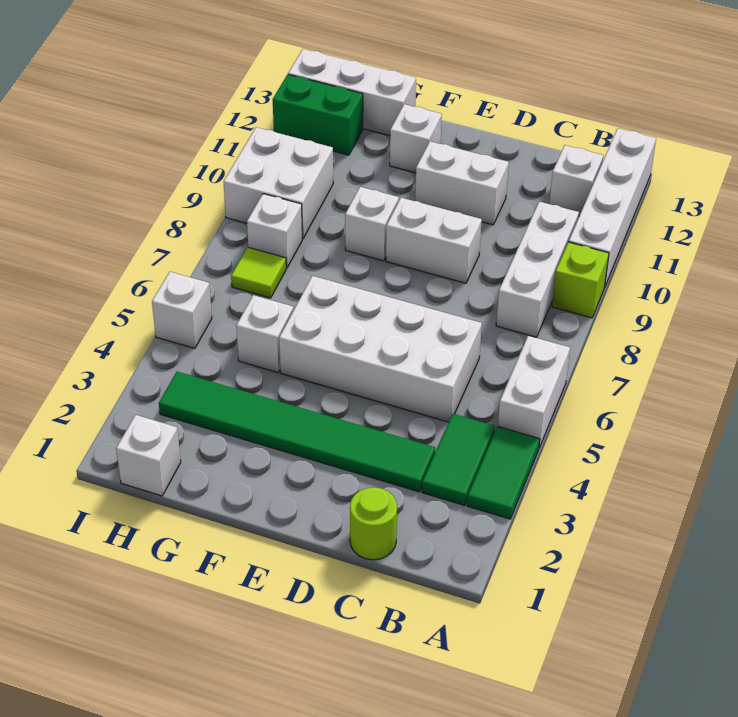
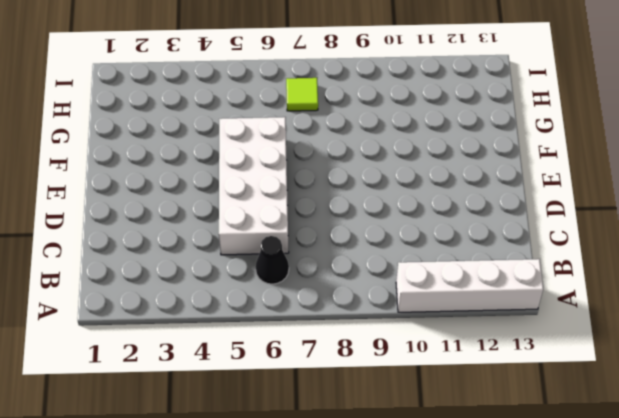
black 1x1 cone [255,236,289,284] -> none
none -> green 1x2 tile [467,426,540,519]
none -> white 1x2 brick [498,336,570,448]
none -> lime 1x1 brick [552,242,609,318]

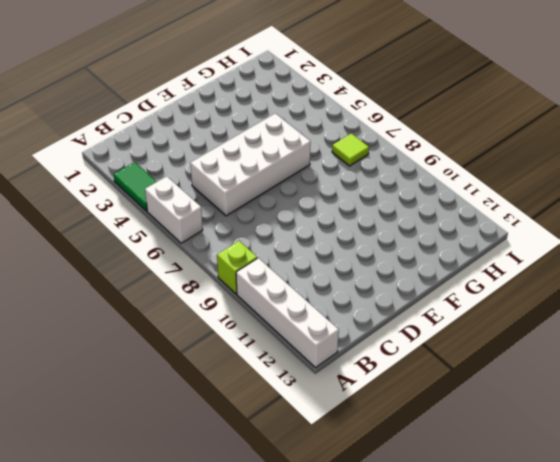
none -> green 1x2 tile [422,414,495,505]
none -> white 1x3 brick [496,202,579,337]
none -> white 1x1 brick [549,145,603,216]

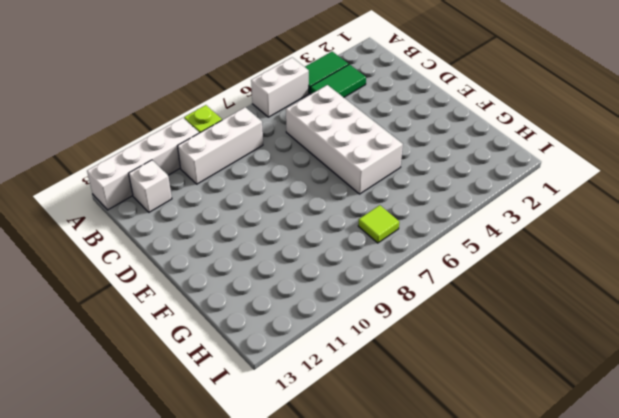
none -> lime 1x1 round brick [350,487,397,560]
none -> green 1x6 tile [159,372,435,492]
none -> white 1x2 brick [386,198,482,283]

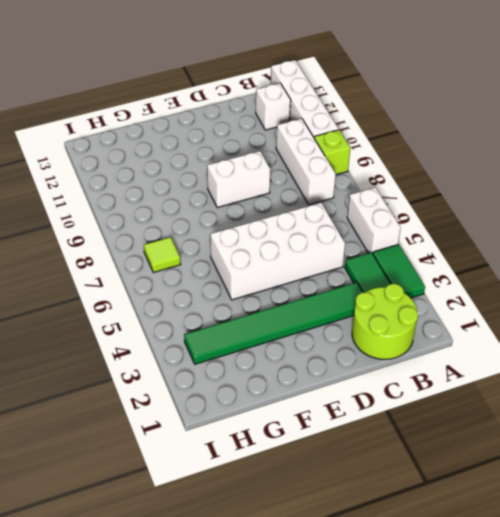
lime 2x2 round brick [352,284,418,359] -> lime 1x1 round brick [350,487,397,560]
none -> white 1x2 brick [415,141,509,225]
none -> white 1x1 brick [345,187,399,261]
none -> white 1x1 brick [390,104,442,173]

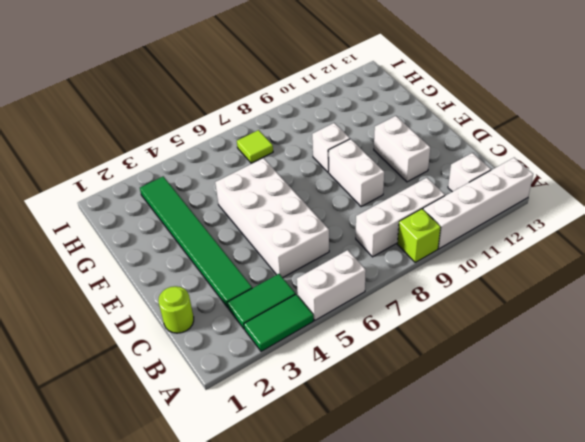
none -> white 1x1 brick [390,104,442,173]
none -> white 1x1 brick [236,295,294,373]
none -> white 1x3 brick [288,49,416,136]

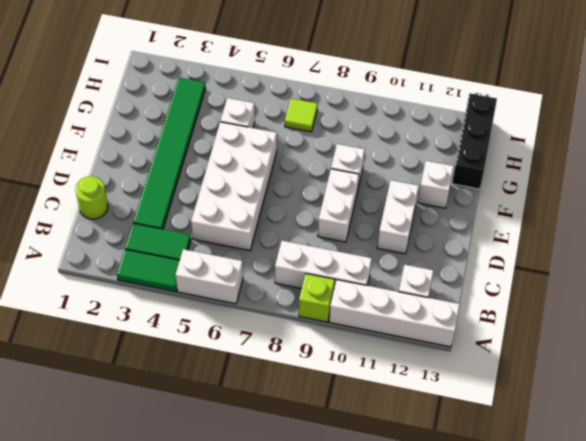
black 1x3 brick [452,94,497,189] -> white 1x3 brick [288,49,416,136]
none -> white 1x1 brick [116,415,181,496]
none -> white 1x1 brick [247,194,302,268]
none -> white 2x2 brick [224,127,333,239]

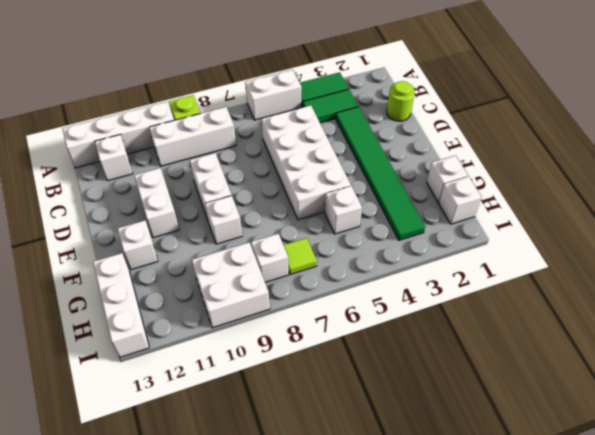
white 1x1 brick [427,155,468,202] -> white 1x1 brick moved to [152,272,212,348]
none -> green 1x2 brick [273,74,363,155]

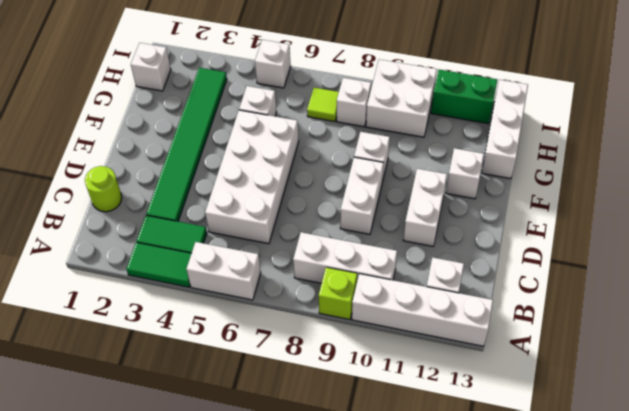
green 1x2 brick [431,70,497,124] -> green 1x2 brick turned to [273,74,363,155]

